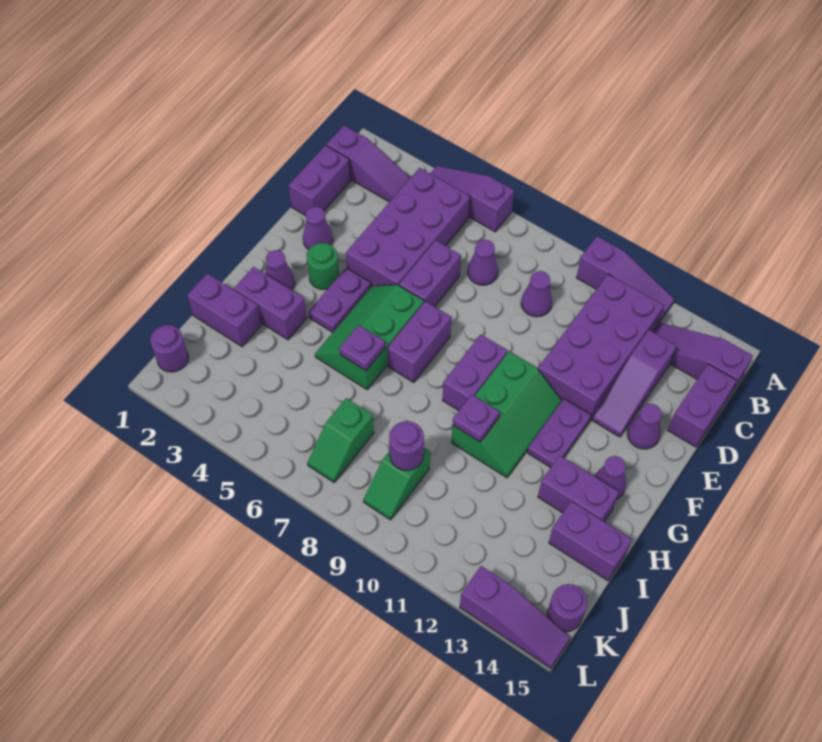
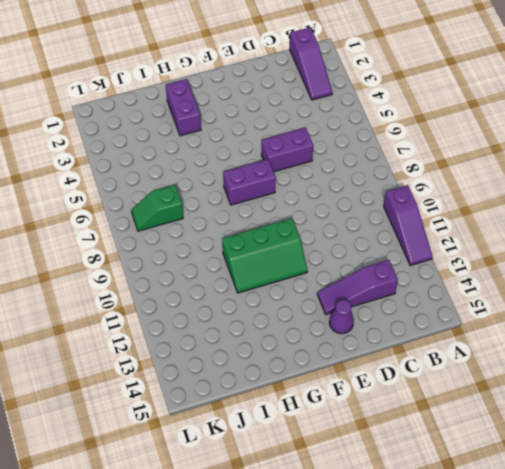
none -> purple 1x3 slope [430,166,514,232]
none -> purple 2x4 brick [346,168,470,287]
none -> purple 2x4 brick [538,274,664,419]
none -> purple 1x3 slope [653,323,753,395]

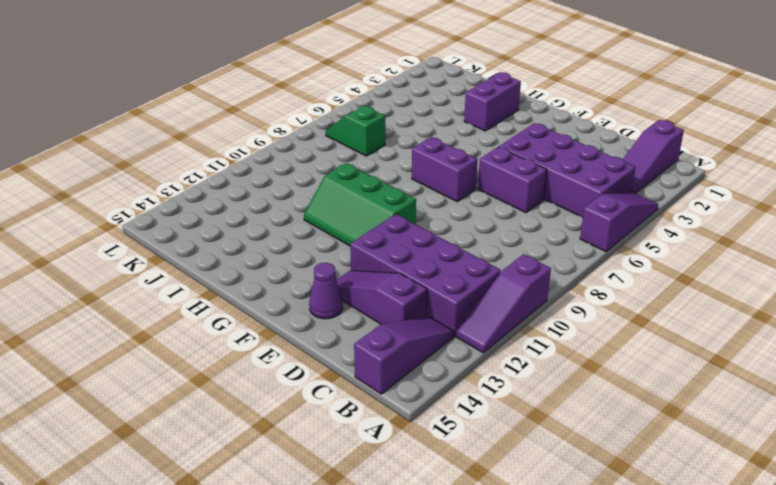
none -> purple 1x2 brick [289,145,351,216]
none -> purple 1x1 cone [468,240,498,285]
none -> purple 1x1 cone [521,271,552,317]
none -> purple 1x2 brick [668,364,737,447]

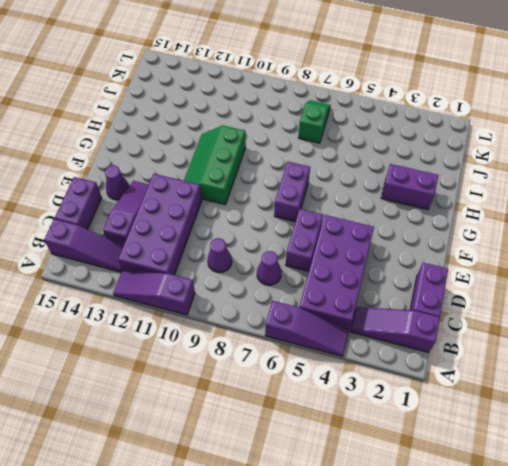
none -> purple 1x1 cone [303,207,333,250]
none -> green 1x1 round brick [307,243,339,289]
none -> purple 1x2 plate [308,268,371,332]
none -> green 2x3 slope [315,285,424,389]

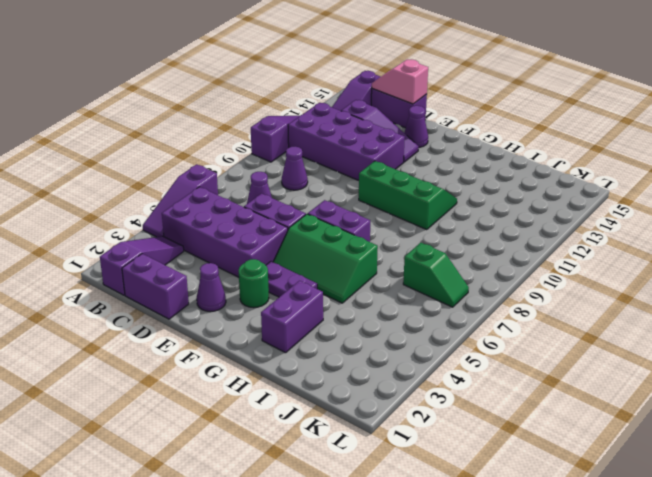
pink 1x2 slope [372,59,428,104] -> none
none -> purple 1x2 brick [443,334,507,410]
none -> purple 1x2 plate [527,399,591,468]
none -> purple 1x1 cone [265,250,295,290]
none -> purple 1x1 cone [594,456,626,499]

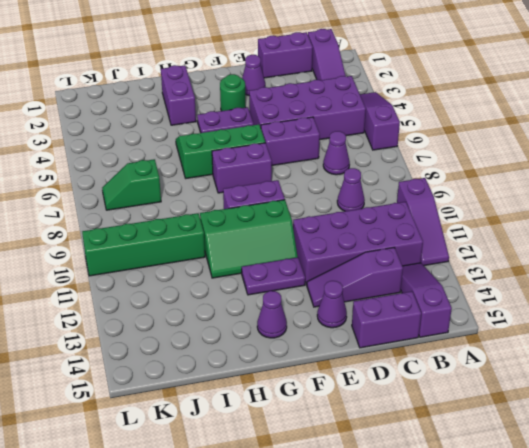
green 1x4 brick [82,213,205,276] -> none
none -> purple 1x1 cone [265,250,295,290]
none -> purple 1x2 brick [538,455,619,521]
none -> purple 1x2 brick [187,274,261,347]
none -> purple 1x2 brick [549,501,632,581]

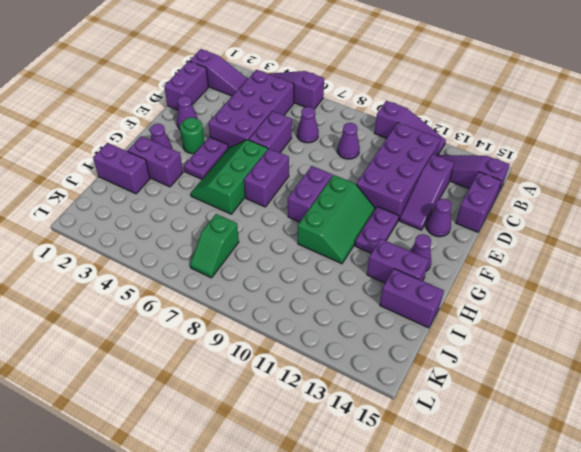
none -> green 1x2 slope [363,448,430,520]
none -> purple 1x1 round brick [150,325,188,372]
none -> purple 1x1 round brick [547,584,587,632]
none -> purple 1x3 slope [460,566,570,668]

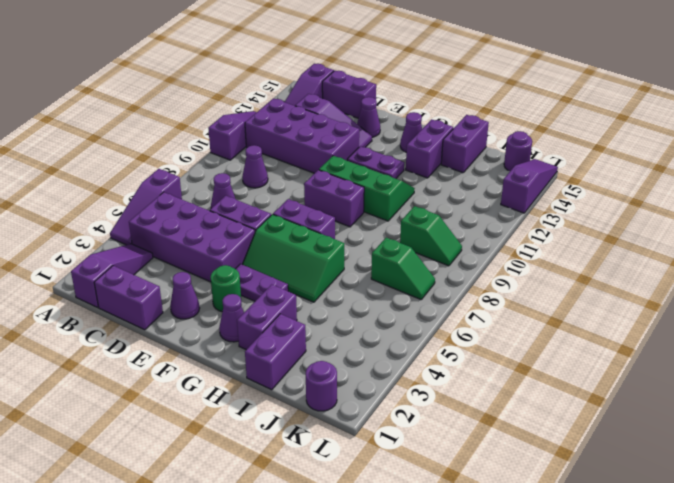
none -> purple 1x1 plate [339,325,385,371]
none -> purple 1x1 plate [453,395,499,442]
none -> purple 1x1 round brick [389,421,424,470]

